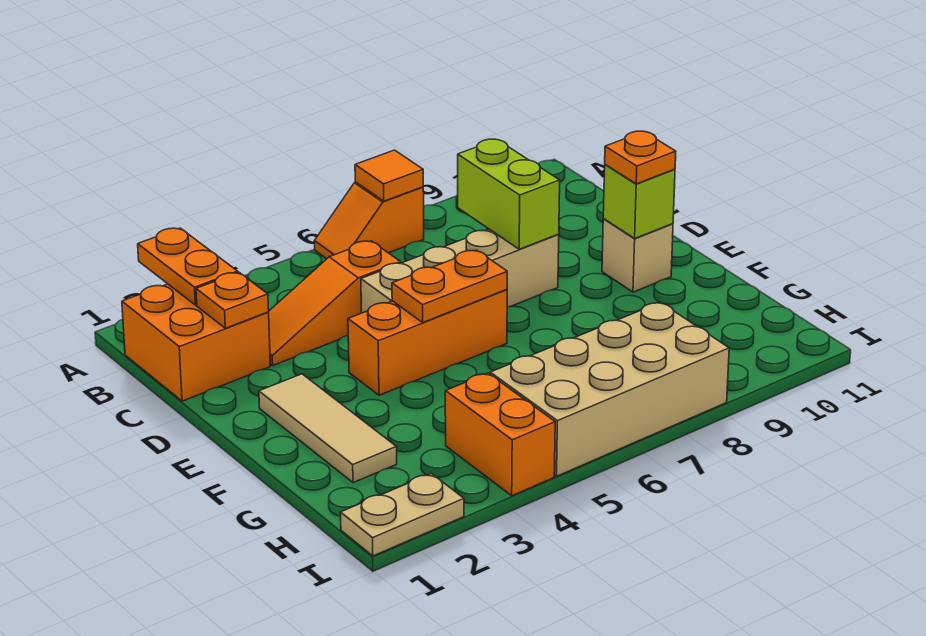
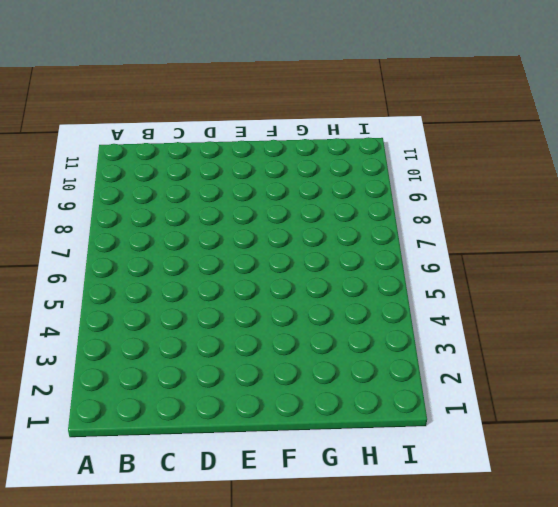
none -> orange 1x2 slope [314,182,424,259]
none -> orange 2x2 brick [122,284,270,401]
none -> orange 1x3 slope [268,241,401,365]

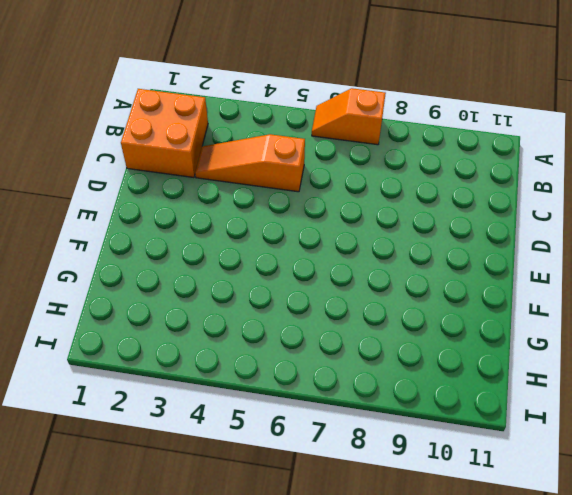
none -> tan 1x4 brick [361,229,559,313]
none -> tan 1x3 tile [259,374,397,483]
none -> orange 1x3 brick [348,290,507,395]

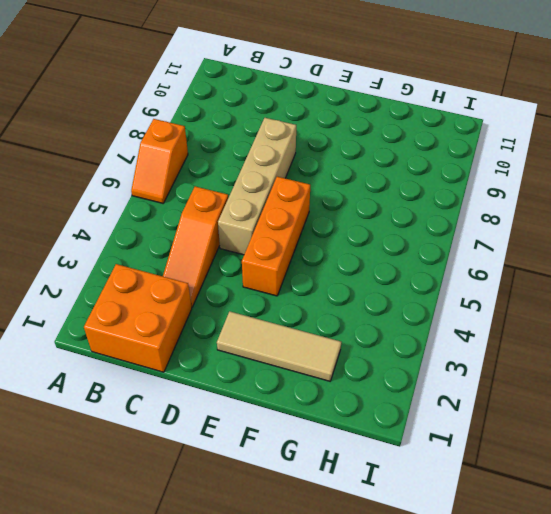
none -> tan 1x1 brick [602,219,673,292]
none -> orange 1x2 brick [445,373,555,496]
none -> tan 2x4 brick [490,302,729,476]

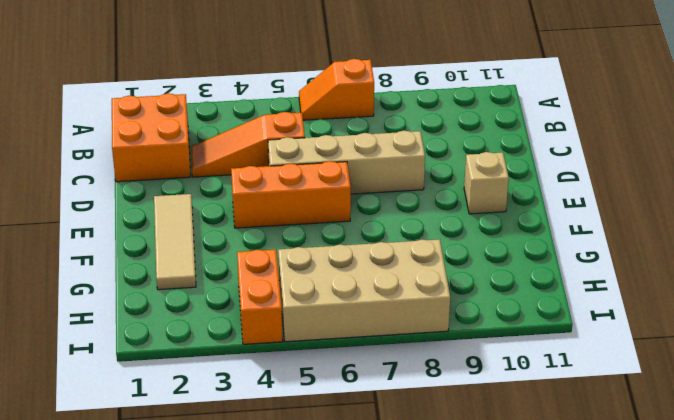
none -> tan 1x2 plate [341,474,464,556]
none -> orange 1x2 plate [138,228,238,305]
none -> orange 1x1 tile [355,150,423,201]

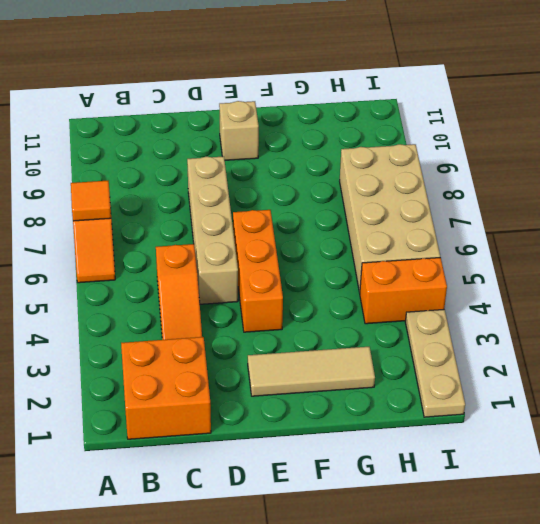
tan 1x3 plate [405,309,465,417] -> tan 1x2 plate [341,474,464,556]
none -> orange 1x2 plate [138,228,238,305]
none -> orange 1x1 plate [196,272,269,328]
none -> lime 1x2 brick [458,139,560,249]

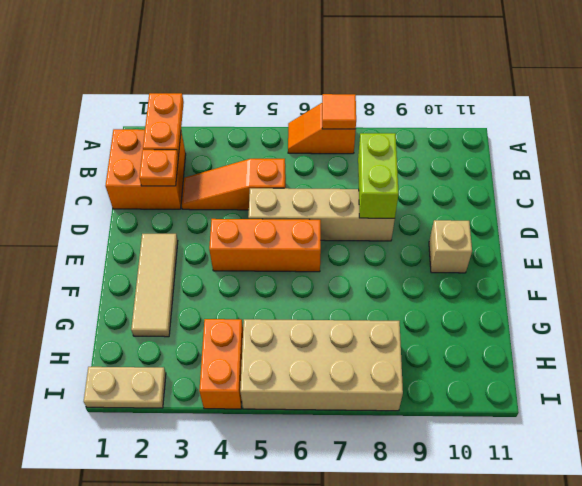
none -> orange 1x2 plate [392,250,507,322]
none -> lime 1x1 brick [603,165,675,238]
none -> orange 1x1 plate [605,131,676,184]

